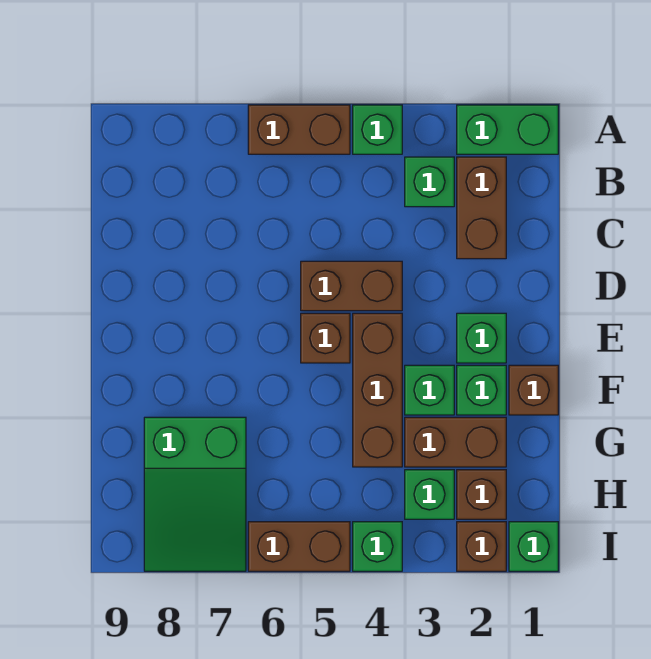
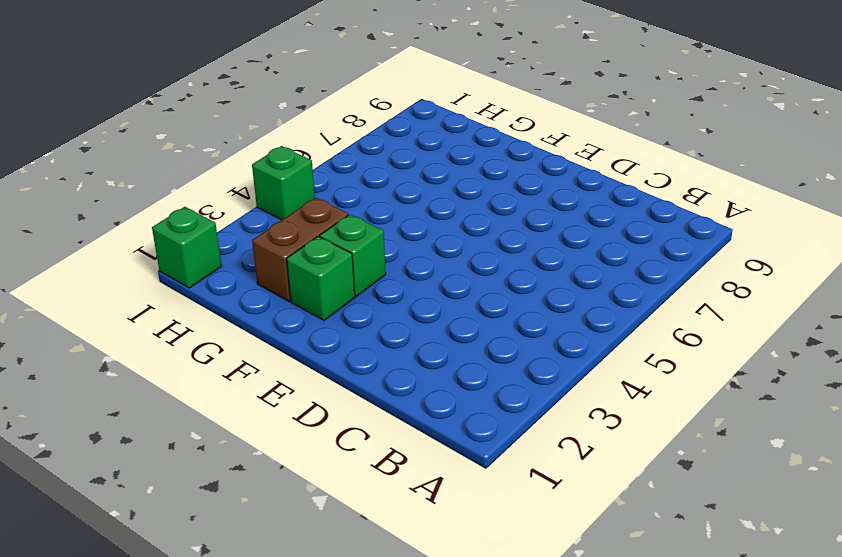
none -> green 1x2 brick [457,105,558,154]
none -> green 1x1 brick [353,105,402,154]
none -> brown 1x2 brick [248,105,350,154]

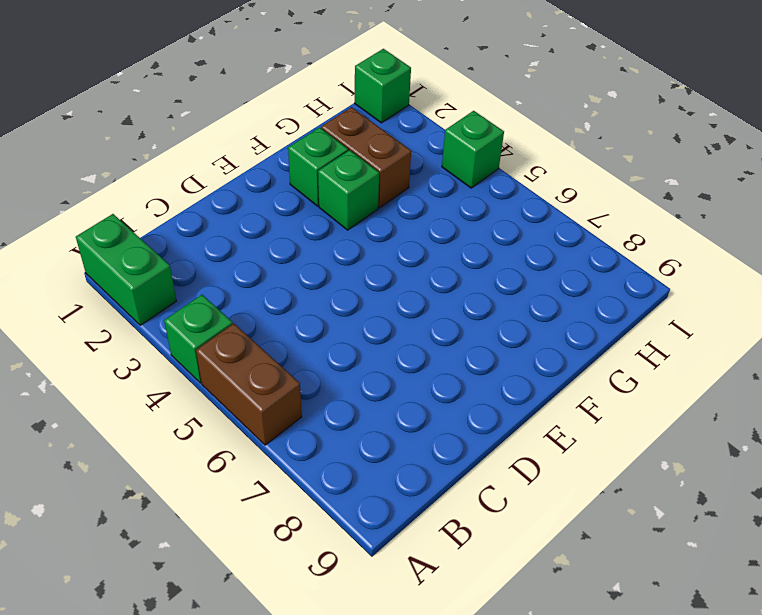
none -> brown 1x2 brick [457,157,506,259]
none -> green 1x1 brick [405,157,454,207]
none -> brown 1x2 brick [301,261,402,311]

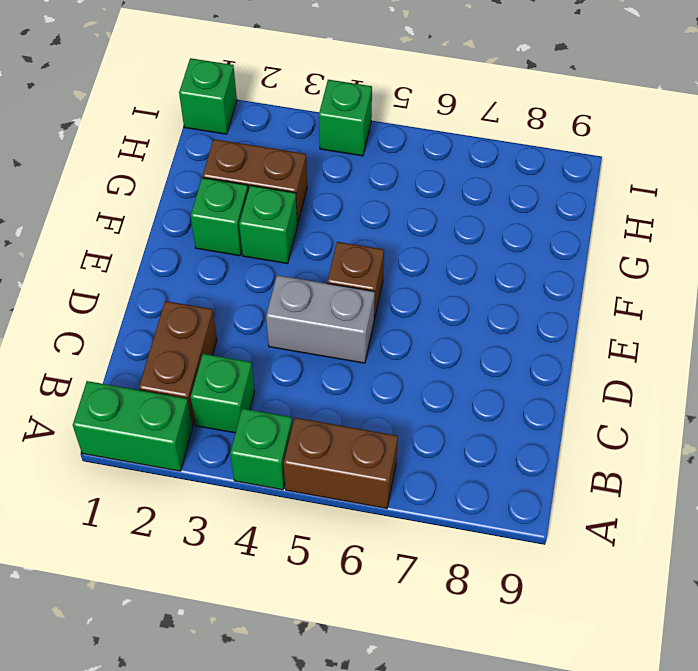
grey 1x2 brick [266,275,375,363] -> brown 1x2 brick [301,261,402,311]
none -> green 1x1 brick [457,313,506,363]
none -> brown 1x3 brick [353,313,402,467]
none -> brown 1x1 brick [509,365,558,415]

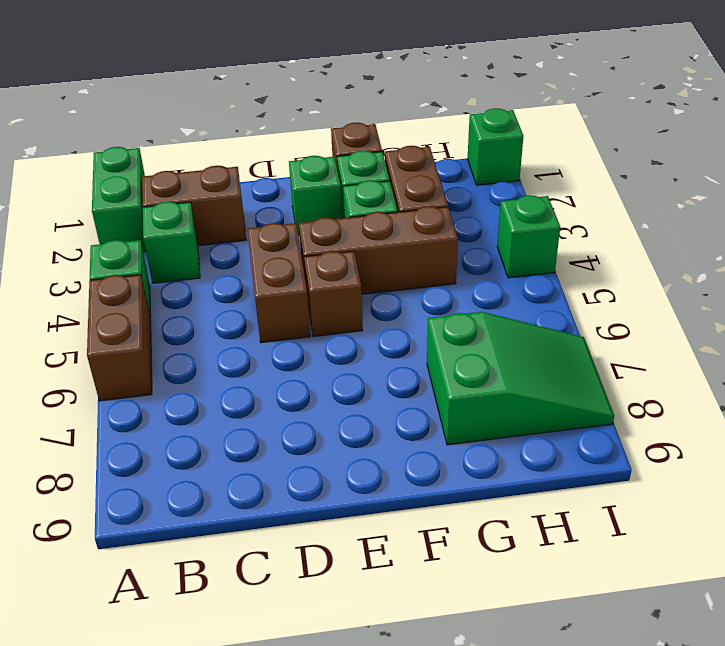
none -> brown 1x1 brick [457,470,506,519]
none -> green 1x1 brick [405,470,454,519]
none -> brown 1x1 brick [457,522,506,571]

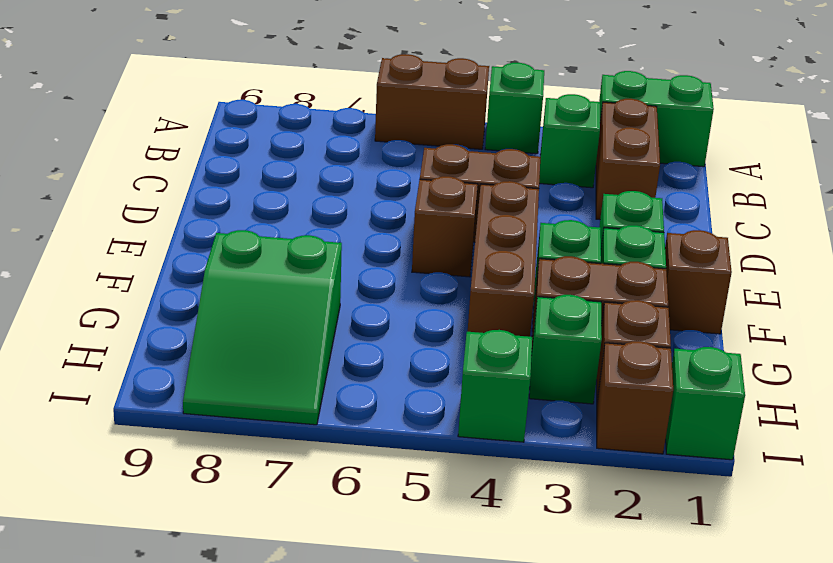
none -> brown 1x2 brick [248,522,350,571]

